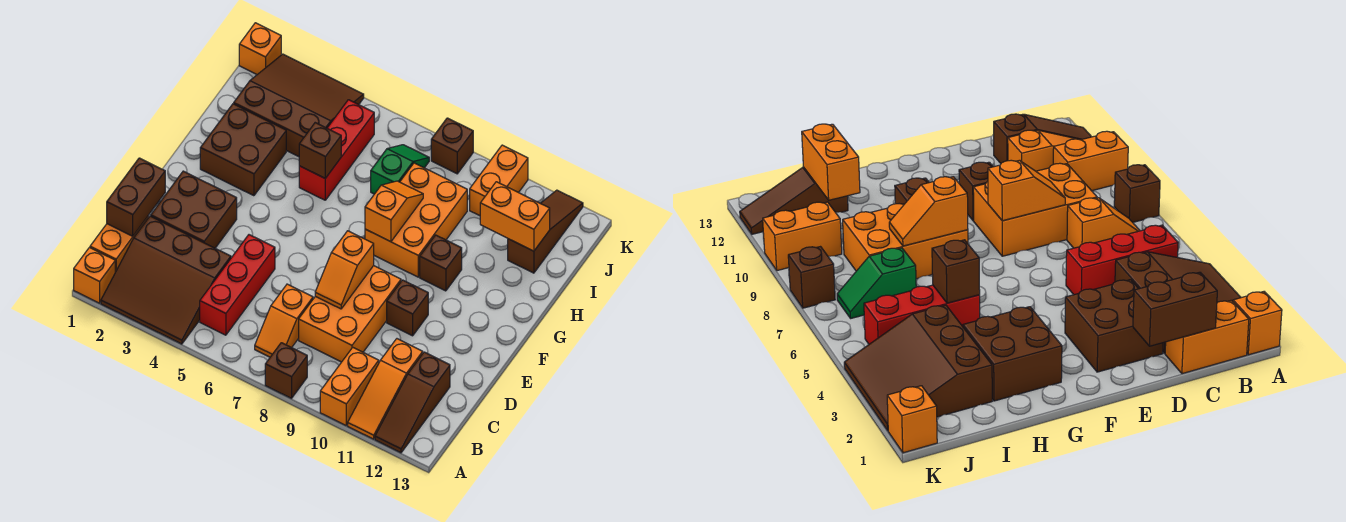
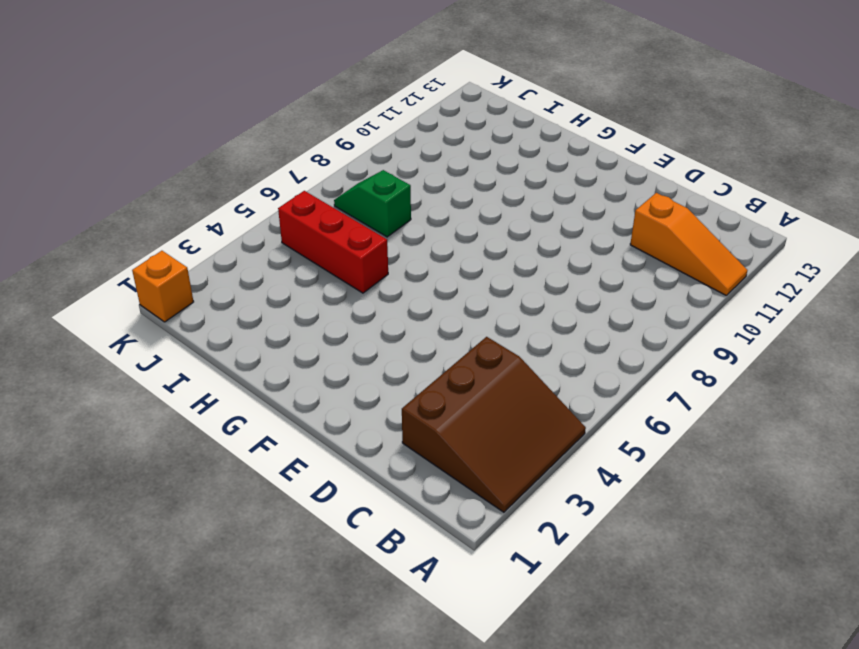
none -> orange 1x1 brick [74,248,115,303]
none -> brown 1x1 brick [265,343,307,398]
none -> orange 1x2 brick [320,347,379,425]

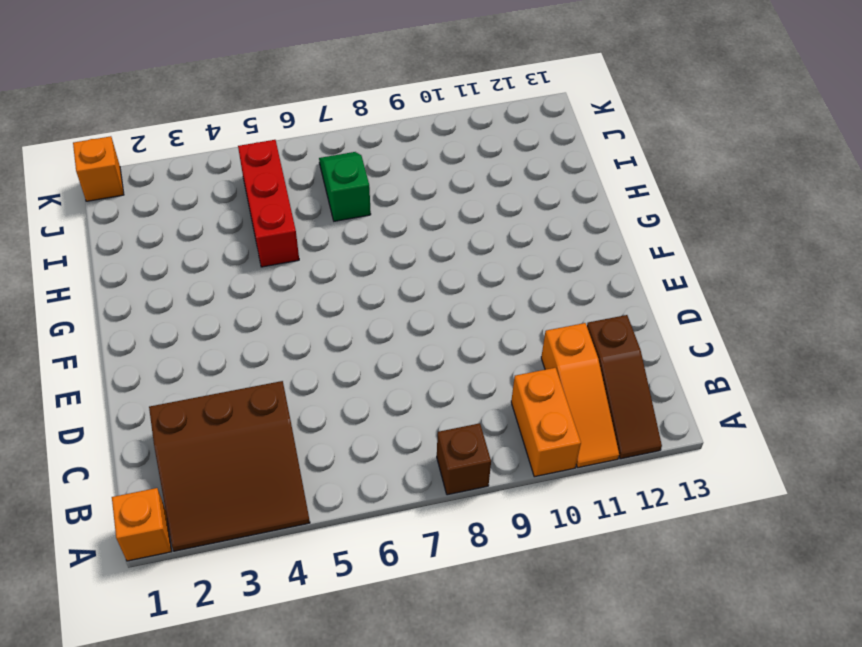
none -> orange 1x2 brick [90,216,149,272]
none -> red 1x3 brick [200,235,275,335]
none -> orange 1x2 slope [255,284,313,357]

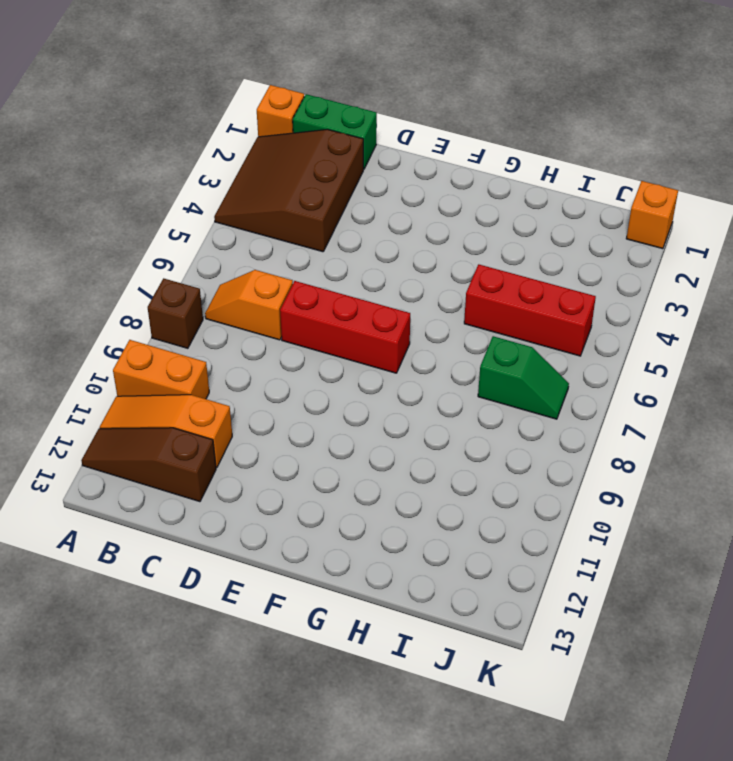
green 1x2 brick [293,94,377,169] -> orange 1x2 brick [90,216,149,272]
red 1x3 brick [280,281,410,373] -> red 1x3 brick moved to [200,235,275,335]
none -> orange 2x3 brick [299,266,401,362]
none -> brown 2x2 brick [151,171,237,248]
none -> brown 1x1 brick [387,280,428,336]

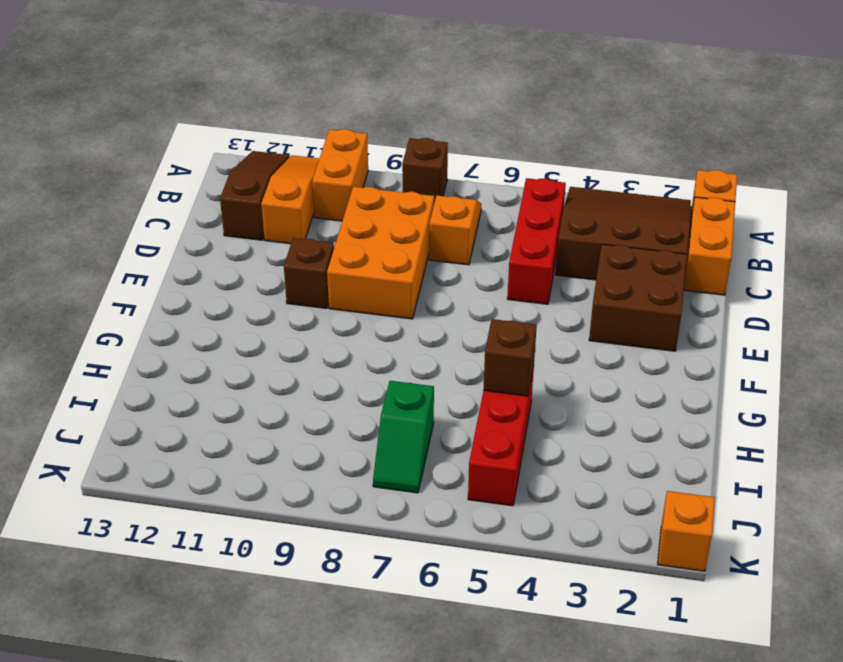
none -> brown 2x2 brick [200,104,286,196]
none -> orange 2x3 brick [365,163,467,277]
none -> brown 1x1 brick [420,235,462,291]

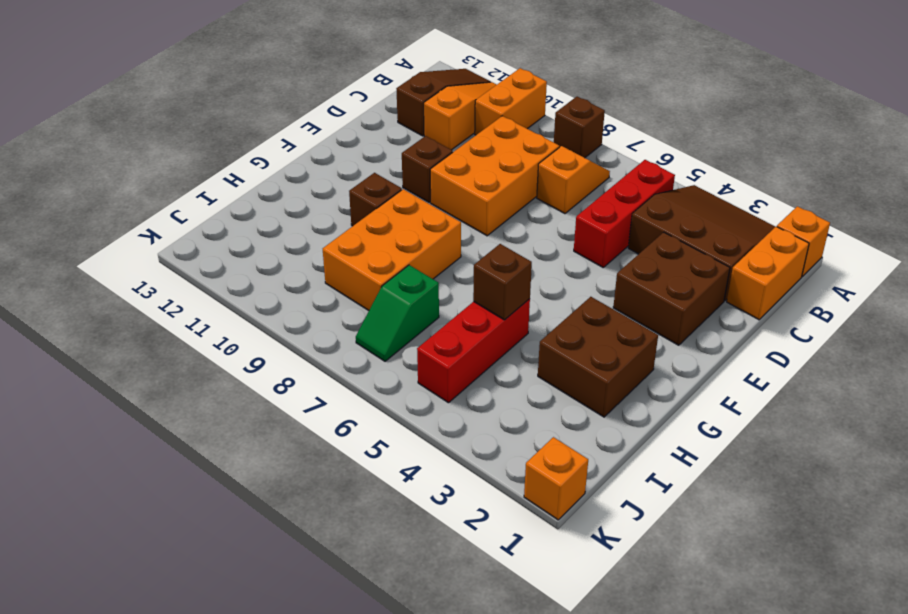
none -> brown 3x3 slope [234,54,364,157]
none -> brown 1x3 slope [508,190,583,273]
none -> orange 1x2 brick [470,145,528,216]

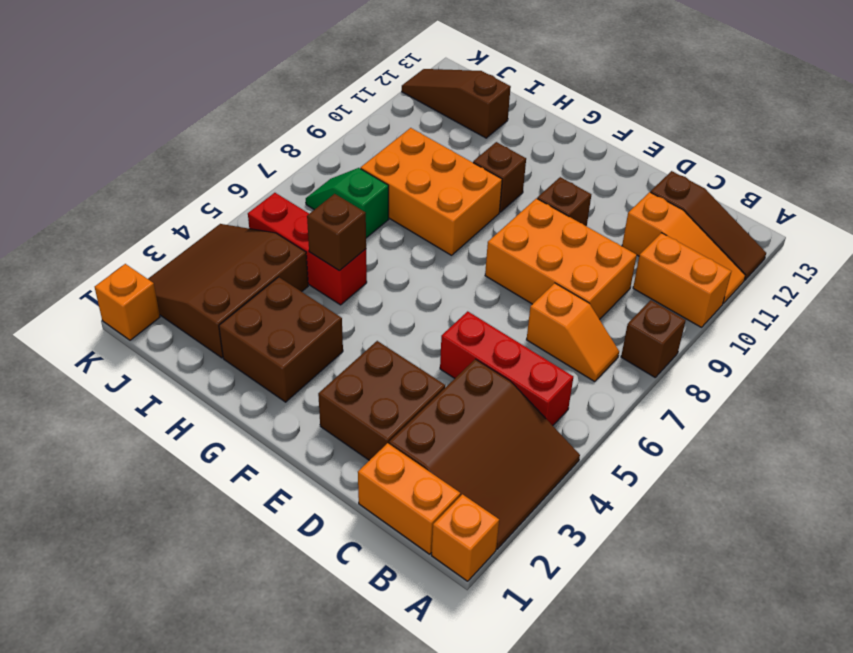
none -> orange 1x2 brick [470,145,528,216]
none -> brown 1x1 brick [431,118,473,174]
none -> brown 1x2 brick [107,158,165,236]

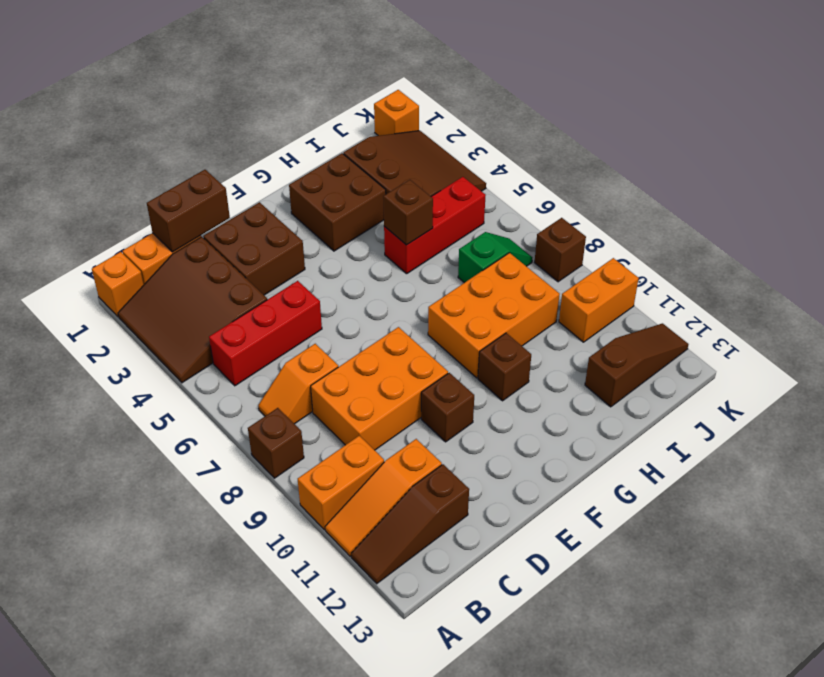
none -> orange 1x2 slope [315,231,374,309]
none -> orange 1x2 slope [365,181,423,242]
none -> orange 1x2 brick [480,182,550,251]

